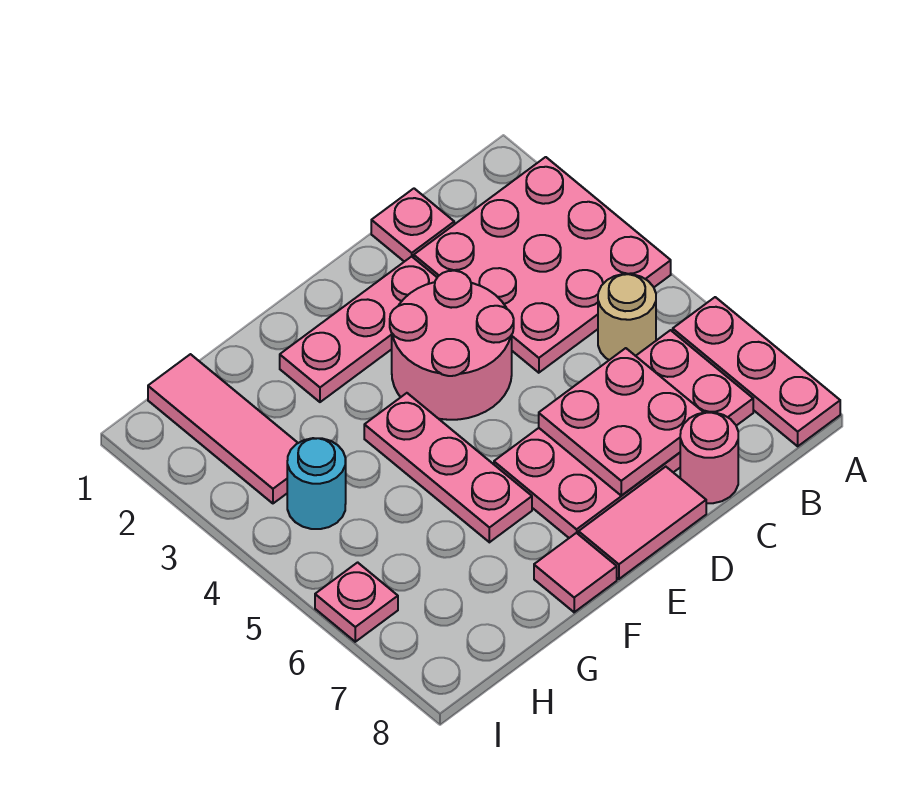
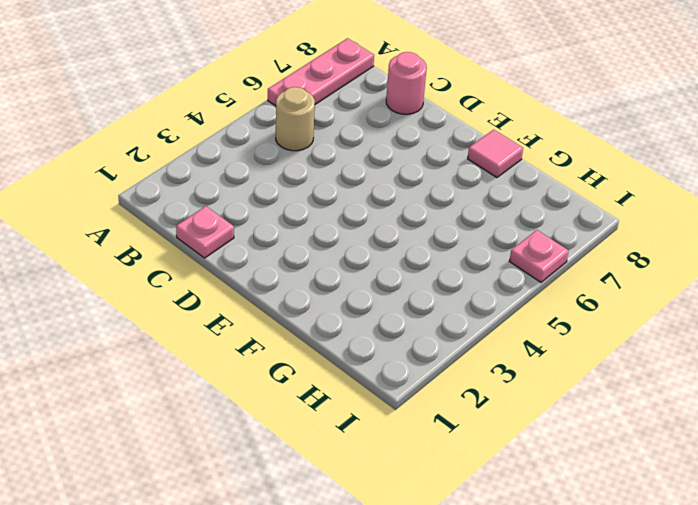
none -> pink 3x3 plate [414,157,671,373]
none -> pink 2x4 plate [494,330,753,538]
none -> pink 1x3 plate [280,256,437,402]

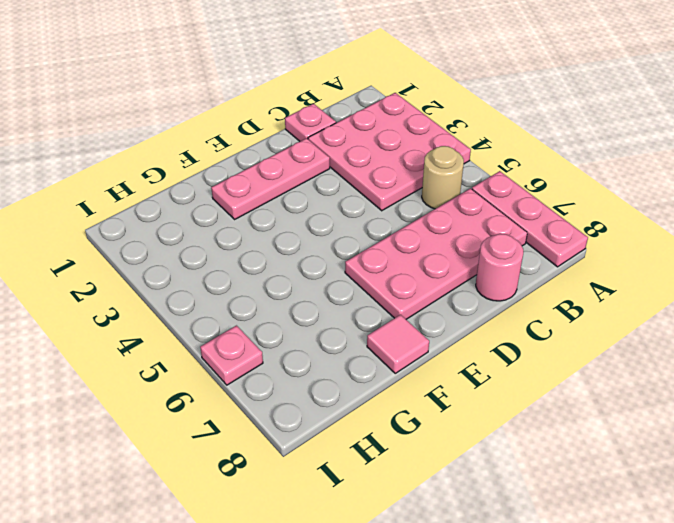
none -> pink 2x2 round brick [390,271,514,420]
none -> pink 1x2 tile [579,467,706,579]
none -> pink 1x3 plate [364,393,532,542]

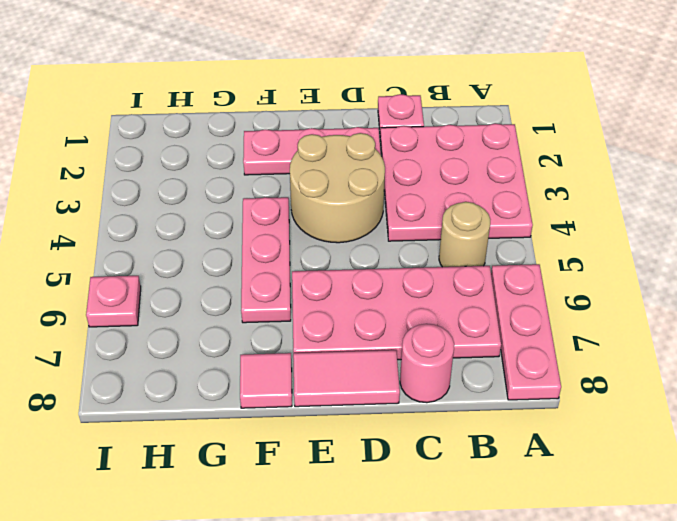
tan 2x2 round brick [290,133,385,243] -> pink 2x2 round brick [390,271,514,420]
none -> pink 1x3 tile [148,354,298,503]
none -> cyan 1x1 round brick [287,438,346,529]
none -> pink 2x2 plate [539,348,704,495]

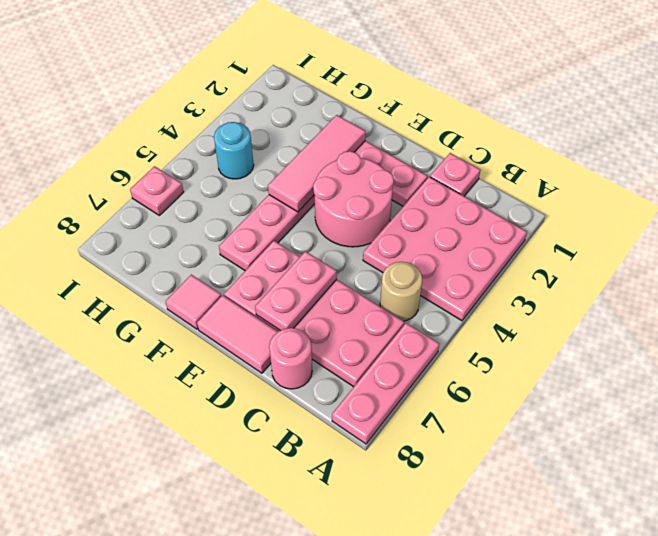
pink 1x2 plate [255,251,337,331] -> pink 2x2 plate [539,348,704,495]
pink 1x3 tile [268,115,366,212] -> pink 1x3 tile moved to [148,354,298,503]

